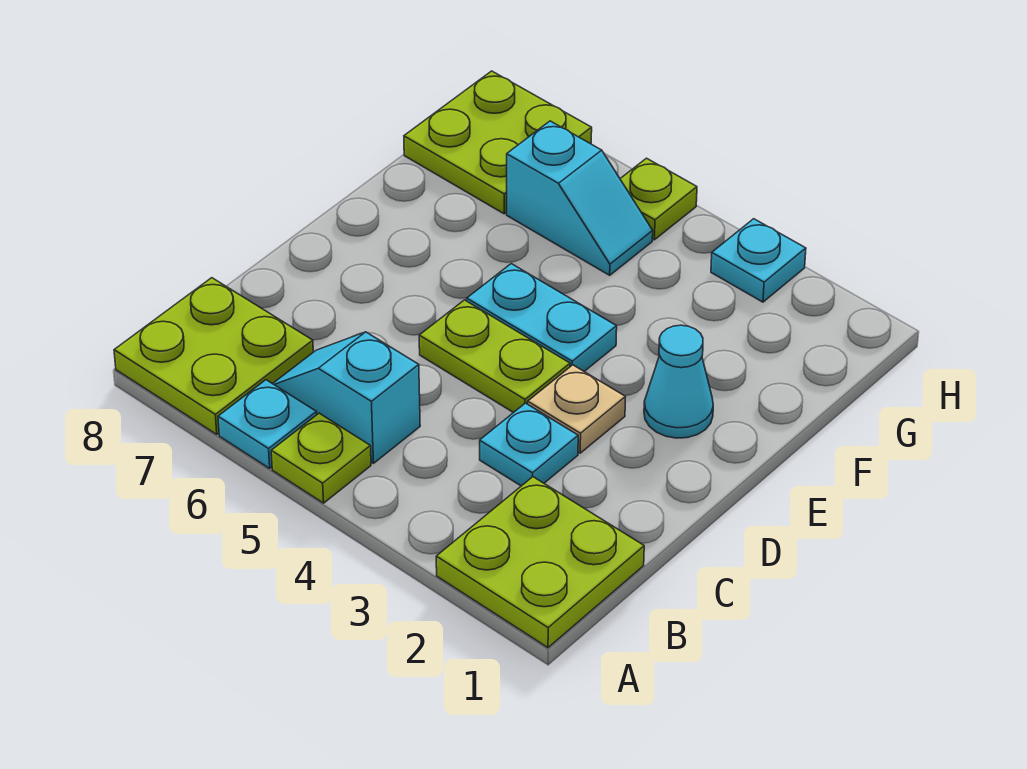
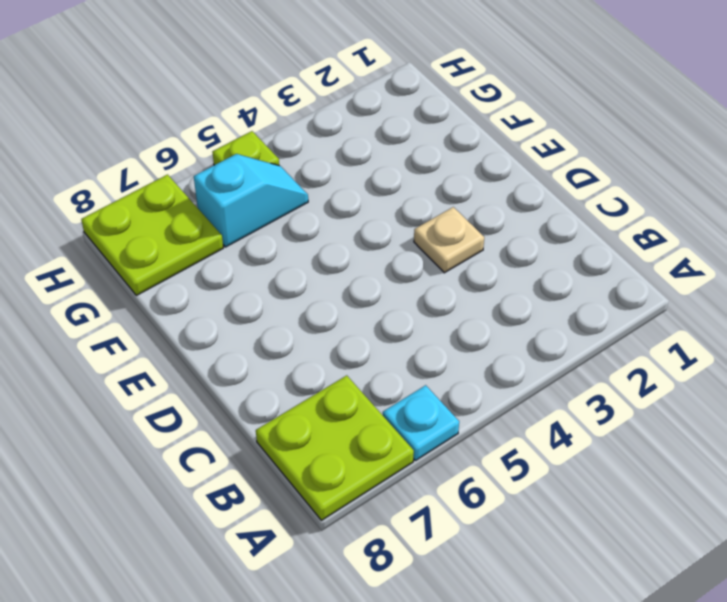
none -> lime 2x2 plate [436,477,644,648]
none -> lime 1x1 plate [271,413,371,503]
none -> cyan 1x2 slope [273,332,420,463]

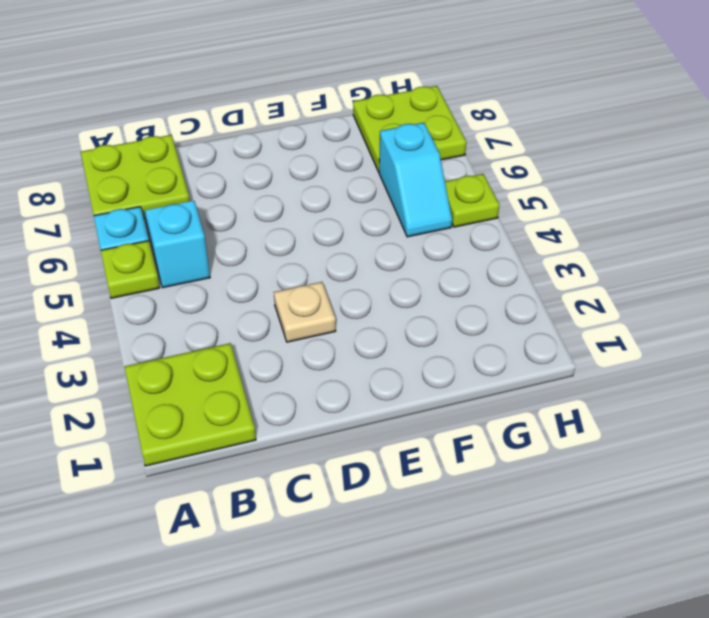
none -> cyan 1x1 plate [480,403,578,486]
none -> lime 1x2 plate [419,300,570,413]
none -> cyan 1x1 cone [644,325,713,438]

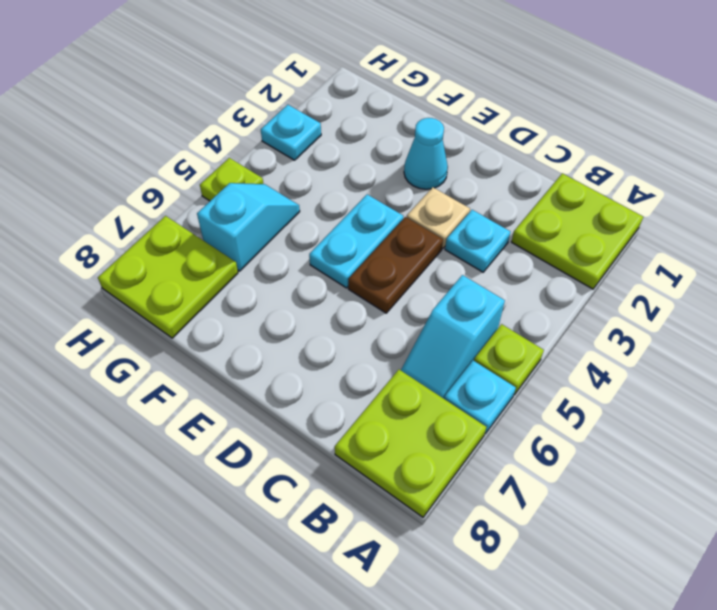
brown 1x2 plate [348,217,443,313] -> lime 1x2 plate [419,300,570,413]

